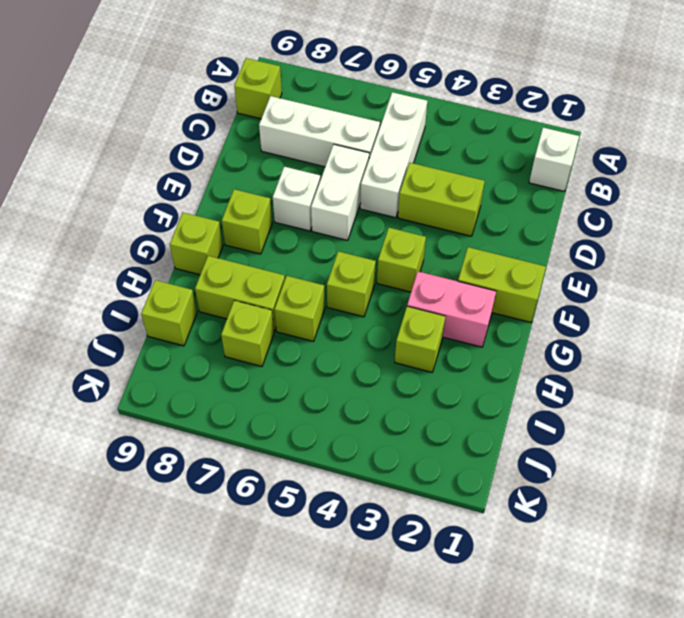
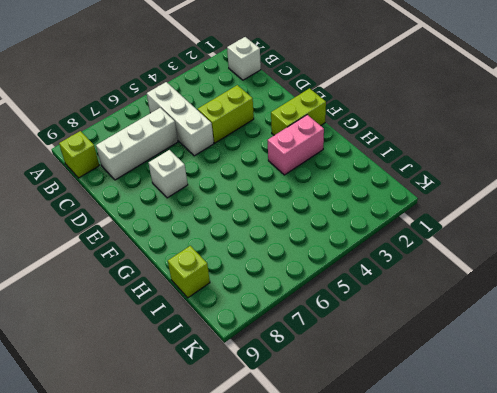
none -> white 1x2 brick [311,144,369,240]
none -> lime 1x1 brick [377,228,426,292]
none -> lime 1x1 brick [222,189,272,254]

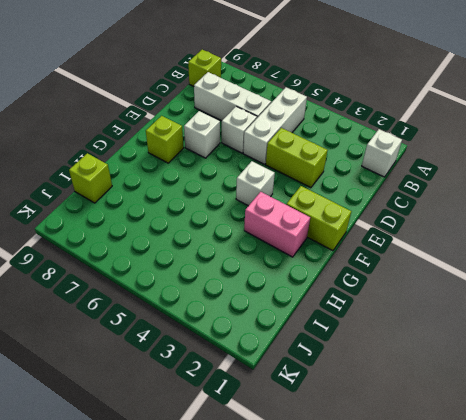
white 1x1 brick [222,106,257,153] -> white 1x2 brick [311,144,369,240]
white 1x1 brick [236,161,275,206] -> lime 1x1 brick [377,228,426,292]
none -> lime 1x1 brick [327,251,376,317]
none -> lime 1x1 brick [170,213,223,275]
none -> lime 1x1 brick [395,306,446,372]

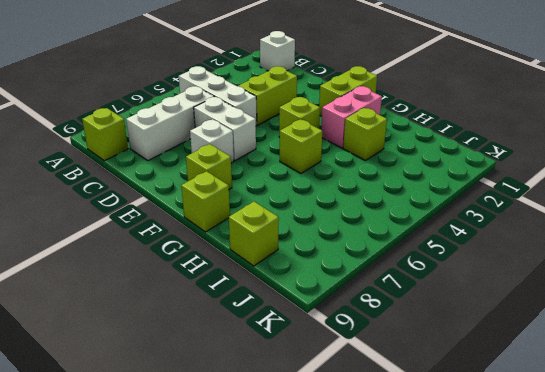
none -> lime 1x1 brick [275,276,325,341]
none -> lime 1x2 brick [195,256,285,331]
none -> lime 1x1 brick [221,301,274,366]

